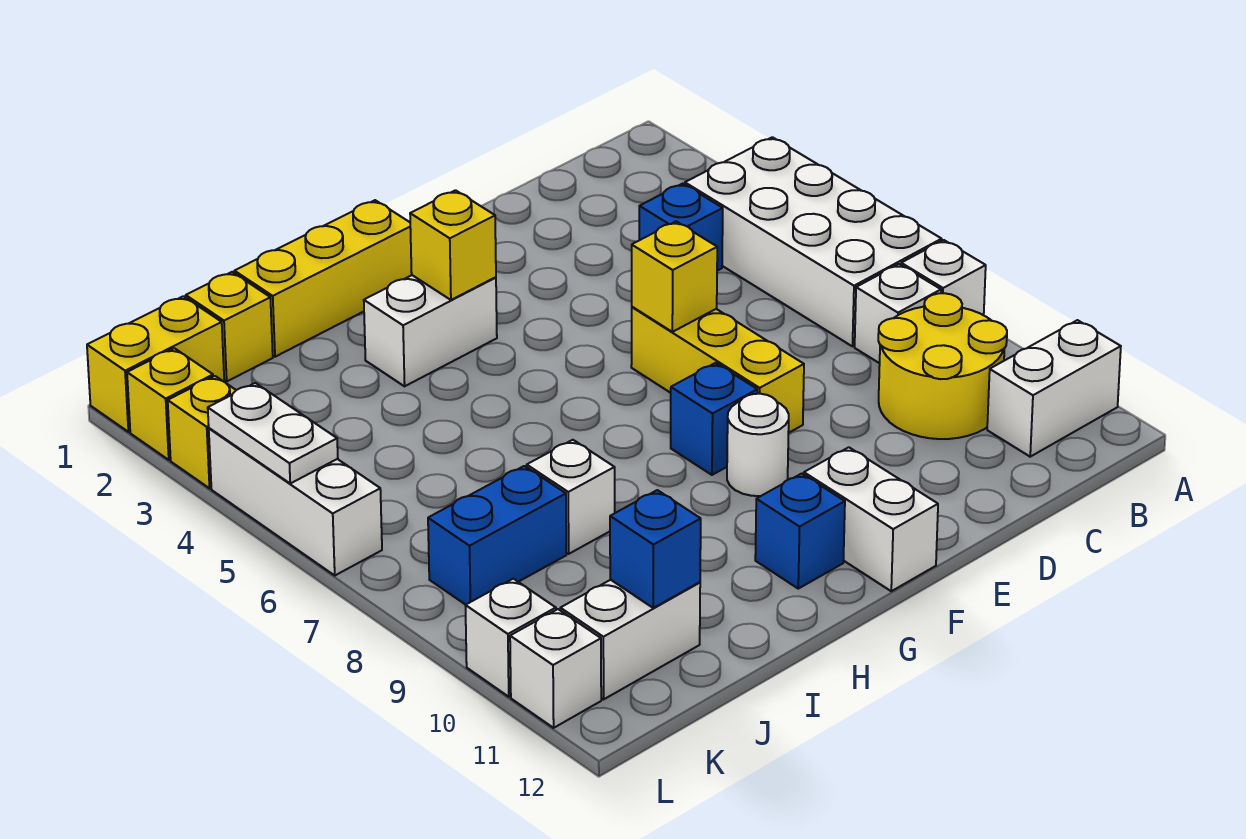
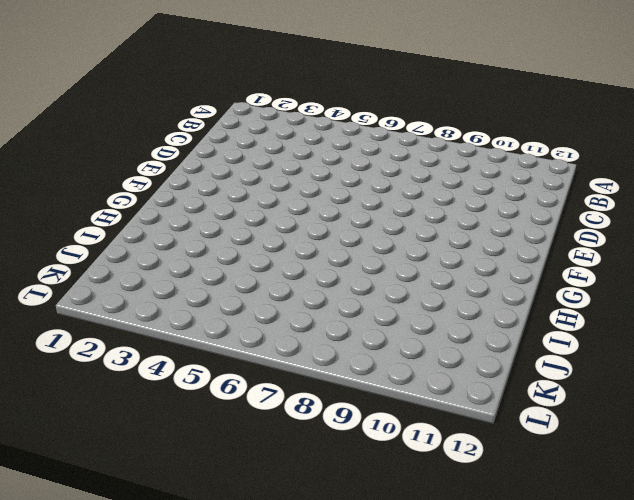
none -> white 2x4 brick [685,137,942,346]
none -> white 1x1 brick [901,240,986,315]
none -> white 1x2 brick [987,320,1121,457]

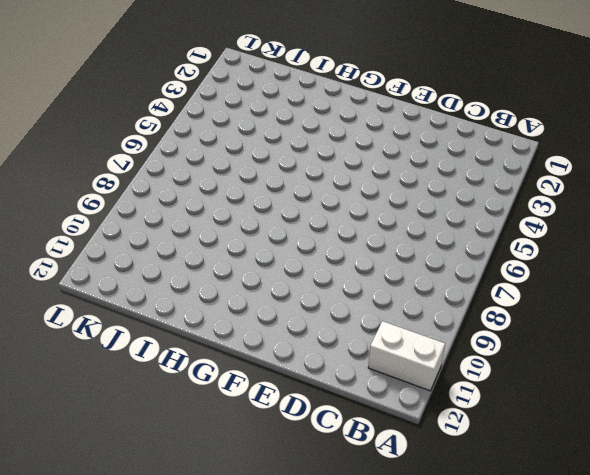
none -> white 2x4 brick [685,137,942,346]
none -> white 1x1 brick [901,240,986,315]
none -> white 1x1 brick [855,264,941,363]

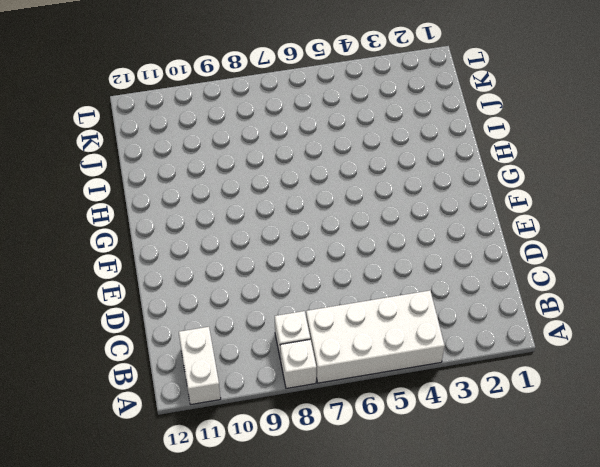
none -> yellow 2x2 round brick [878,293,1007,439]
none -> blue 1x1 brick [639,184,723,271]
none -> yellow 1x3 brick [631,307,804,433]

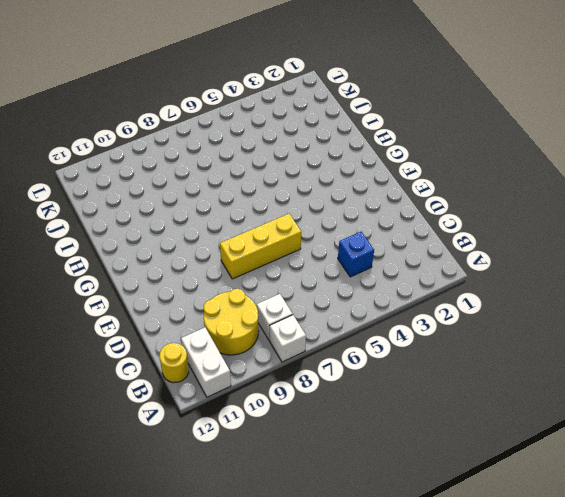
yellow 1x1 round brick [159,343,189,383] -> none
none -> white 2x4 brick [685,137,942,346]
none -> blue 1x1 brick [671,363,757,475]
none -> white 1x1 round brick [727,394,789,496]

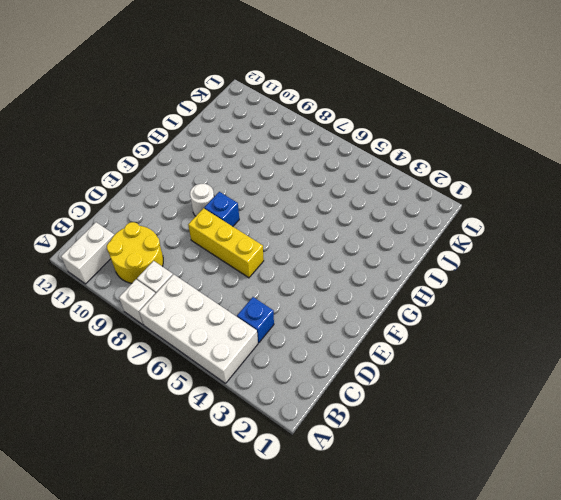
none -> white 1x2 brick [804,447,938,591]
none -> yellow 1x3 brick [234,200,412,357]
none -> white 1x2 brick [364,275,497,386]

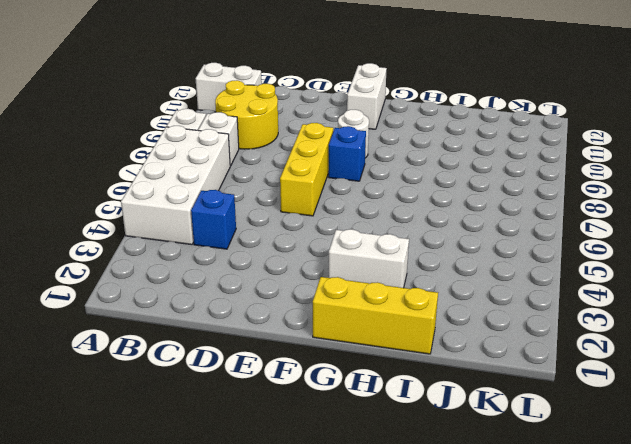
none -> blue 1x1 brick [755,474,845,589]
none -> white 1x1 brick [527,440,615,554]
none -> yellow 1x1 brick [186,272,273,381]

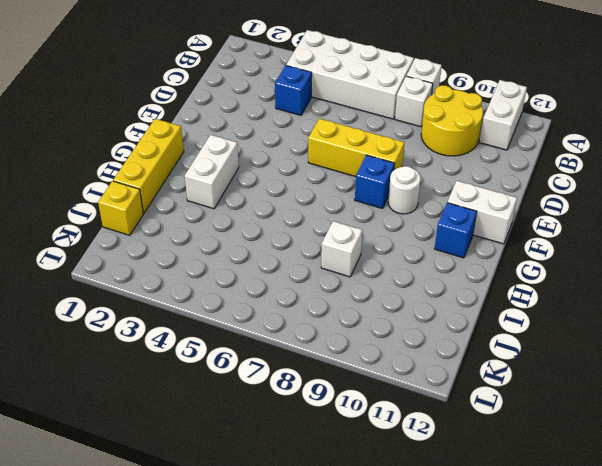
none -> blue 1x2 brick [428,466,566,605]
none -> white 1x2 brick [560,580,700,699]
none -> yellow 1x2 brick [87,296,224,432]

